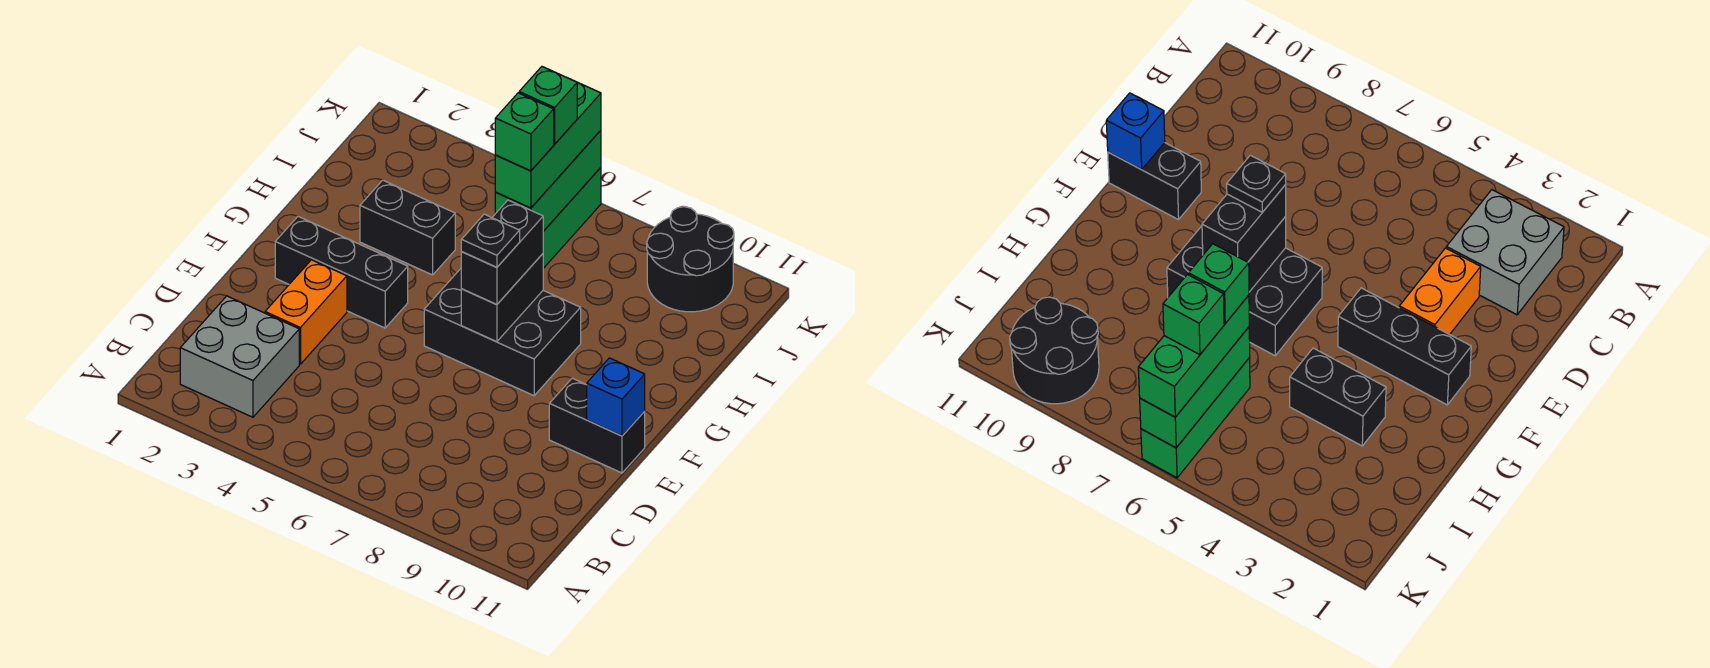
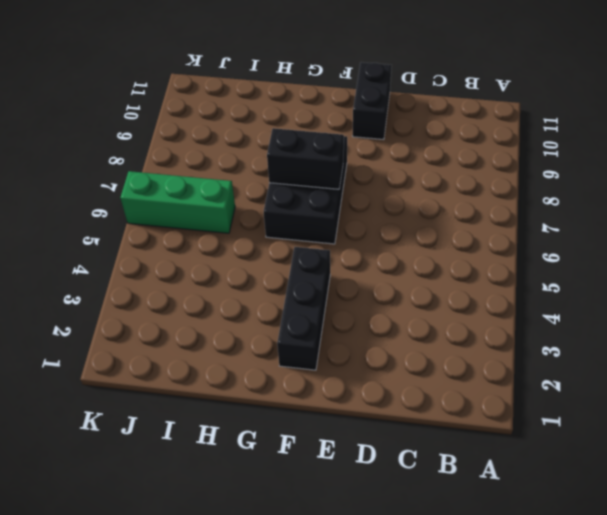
none -> grey 2x2 brick [180,296,299,417]
none -> orange 1x2 brick [265,260,347,364]
none -> black 1x2 brick [360,180,455,275]

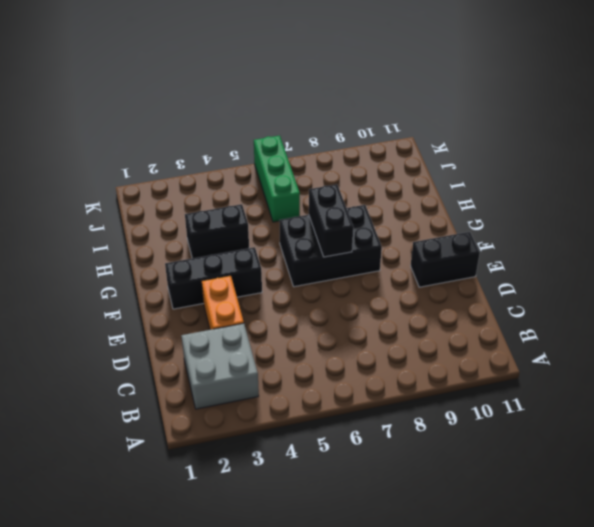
none -> black 2x2 round brick [647,207,734,312]
none -> blue 1x1 brick [587,358,645,436]
none -> green 1x3 brick [495,130,601,231]

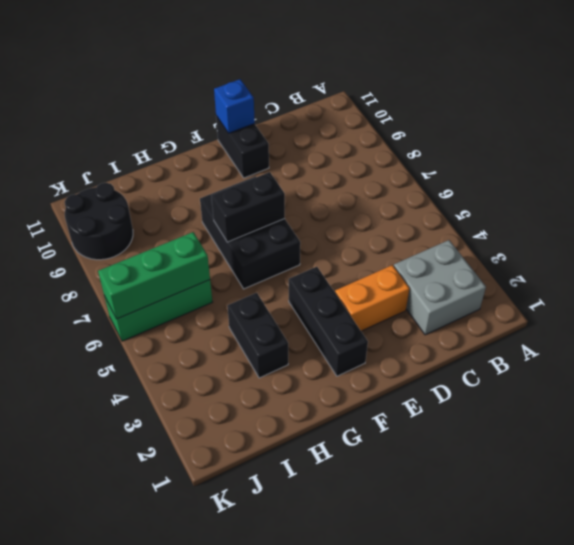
none -> black 1x2 brick [461,200,543,305]
none -> green 1x3 brick [495,82,601,208]
none -> black 1x1 plate [461,214,520,267]

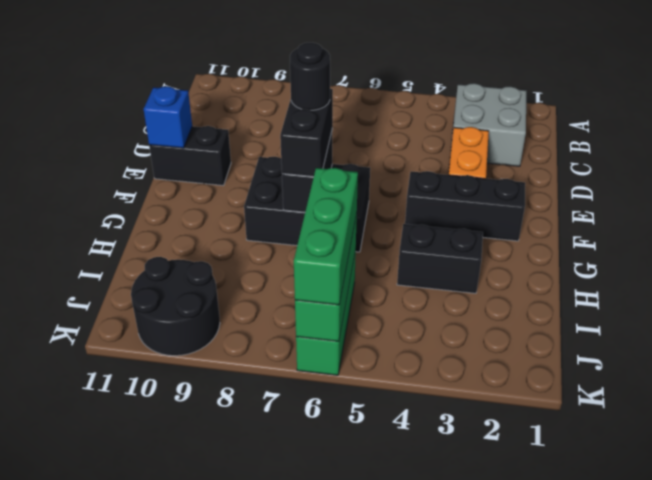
black 1x1 round brick [290,43,330,110] -> black 1x1 plate [461,214,520,267]
none -> green 1x1 brick [495,93,554,171]
none -> green 1x1 brick [519,67,577,144]

